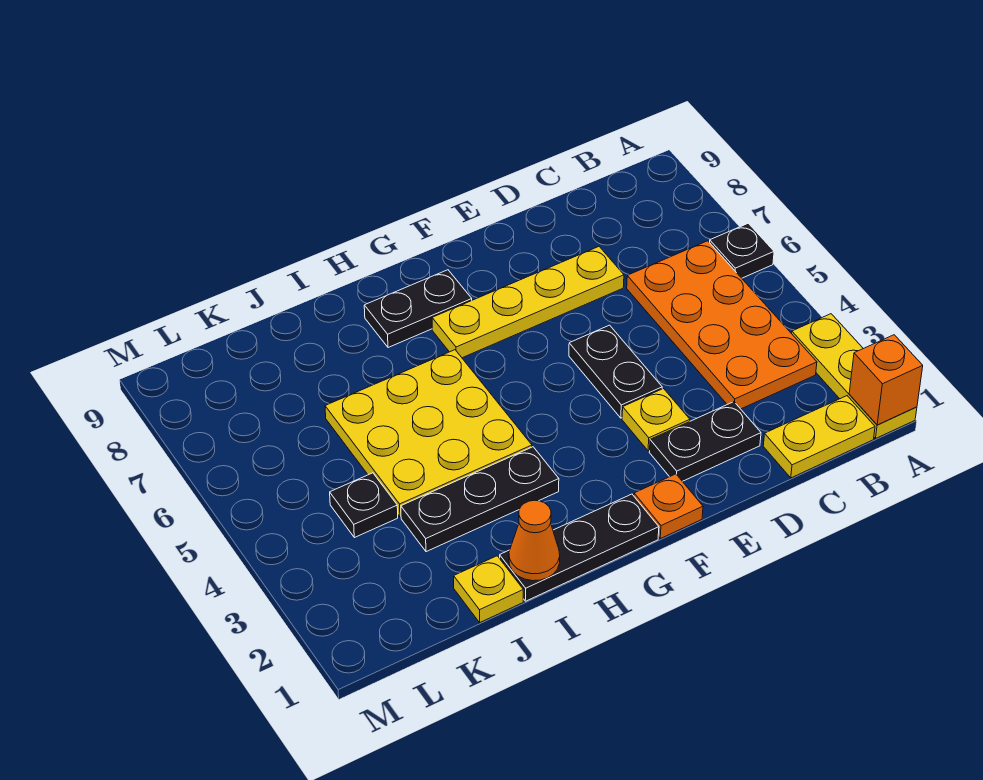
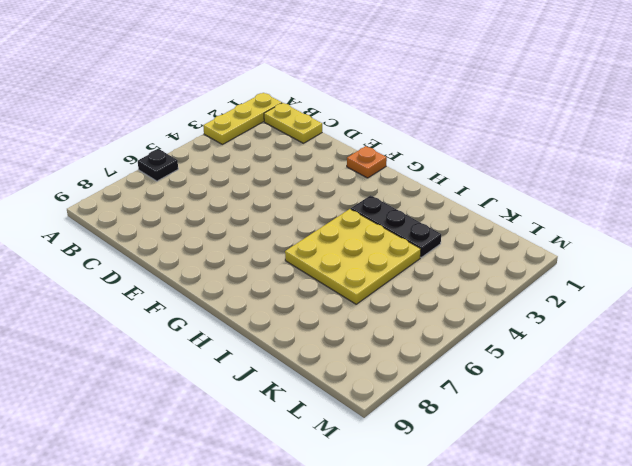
none -> orange 2x4 plate [627,241,817,409]
none -> black 1x2 plate [649,402,761,481]
none -> yellow 1x4 plate [432,247,624,358]

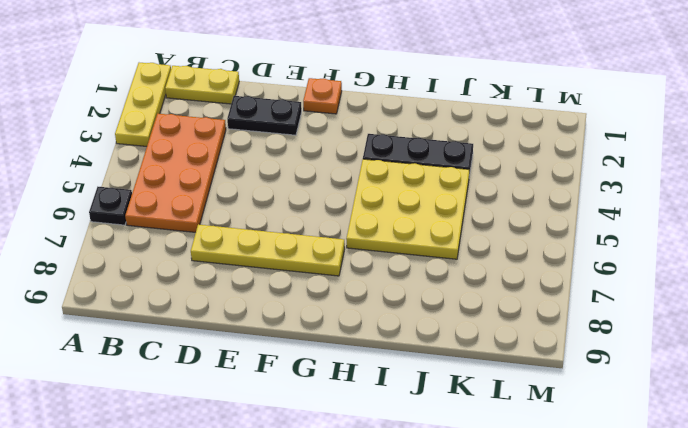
none -> yellow 1x1 plate [622,389,690,451]
none -> black 1x2 plate [569,325,662,418]
none -> black 1x3 plate [500,494,659,601]

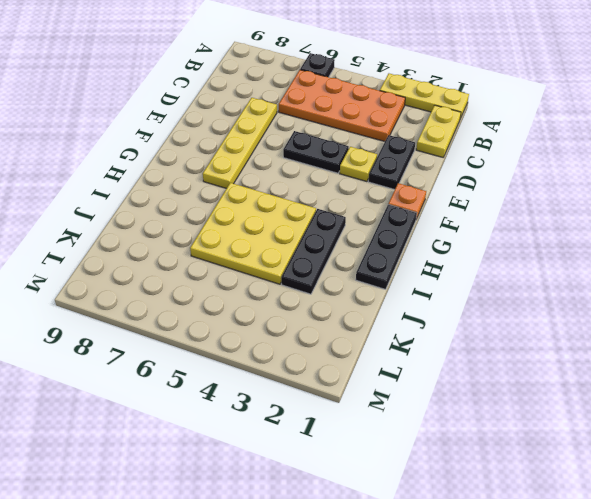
none -> black 1x2 plate [364,270,472,348]
none -> yellow 1x1 plate [454,556,523,622]
none -> black 1x1 plate [330,473,398,538]

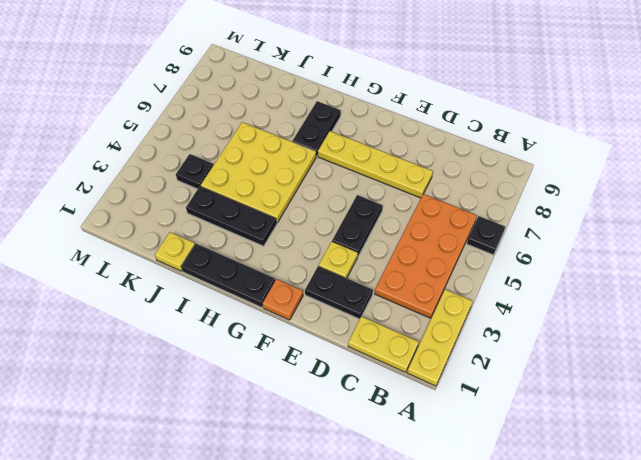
black 1x2 plate [292,101,341,156] -> black 1x2 plate turned to [364,270,472,348]
none -> orange 1x1 brick [849,335,923,425]
none -> orange 1x1 cone [509,500,560,581]

